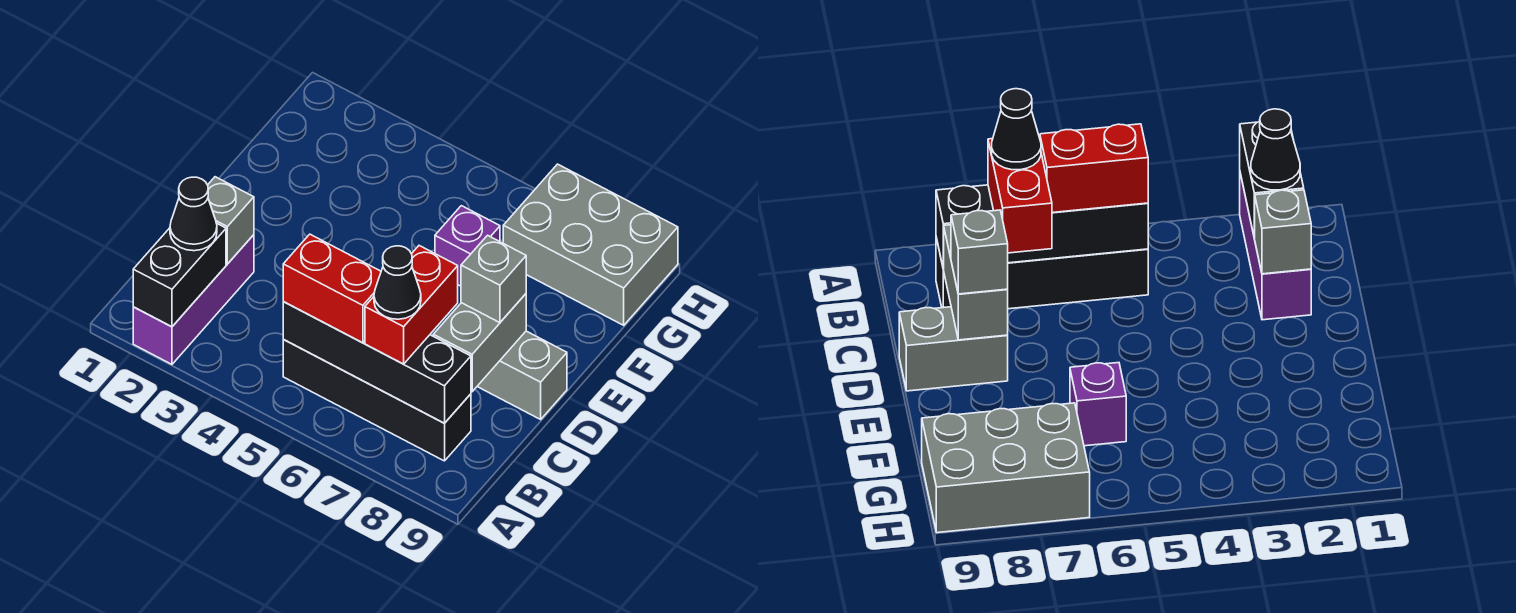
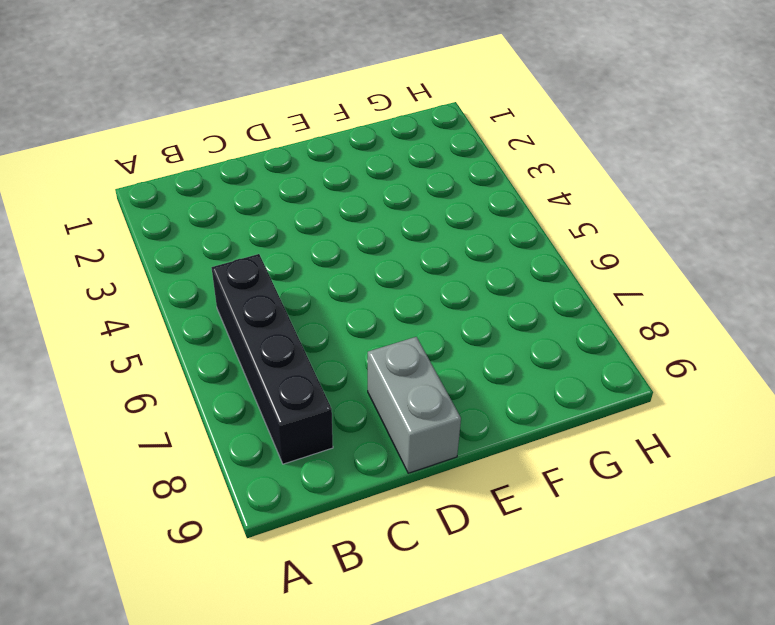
none -> purple 1x3 brick [133,235,254,364]
none -> purple 1x1 brick [435,206,500,286]
none -> grey 2x3 brick [503,164,678,325]

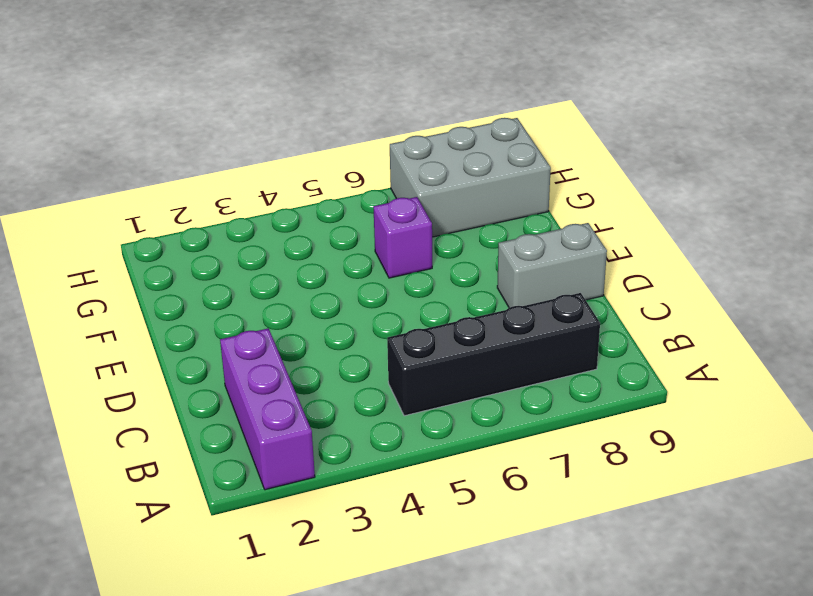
none -> black 1x2 brick [133,223,226,327]
none -> black 1x4 brick [283,302,471,423]
none -> grey 1x1 brick [208,177,254,264]

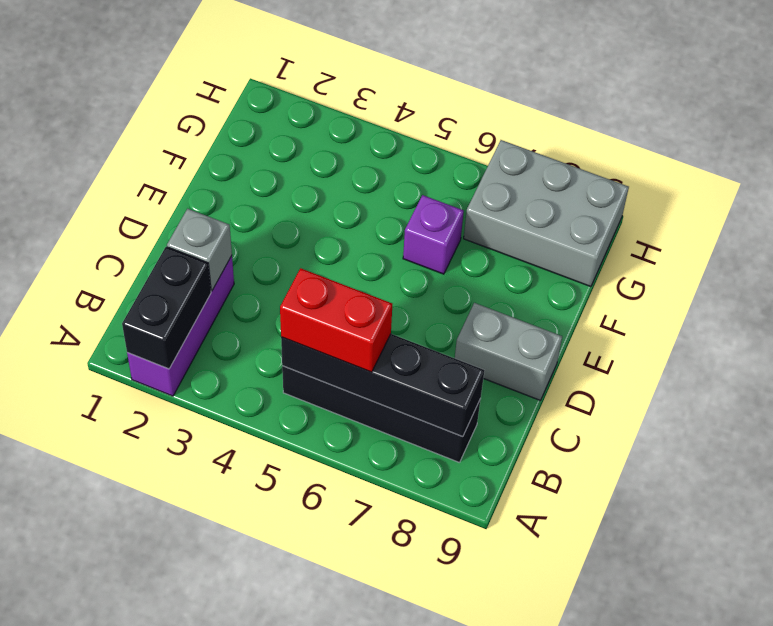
none -> grey 1x2 brick [433,294,526,392]
none -> black 1x1 cone [170,177,217,251]
none -> red 1x2 brick [365,246,458,364]

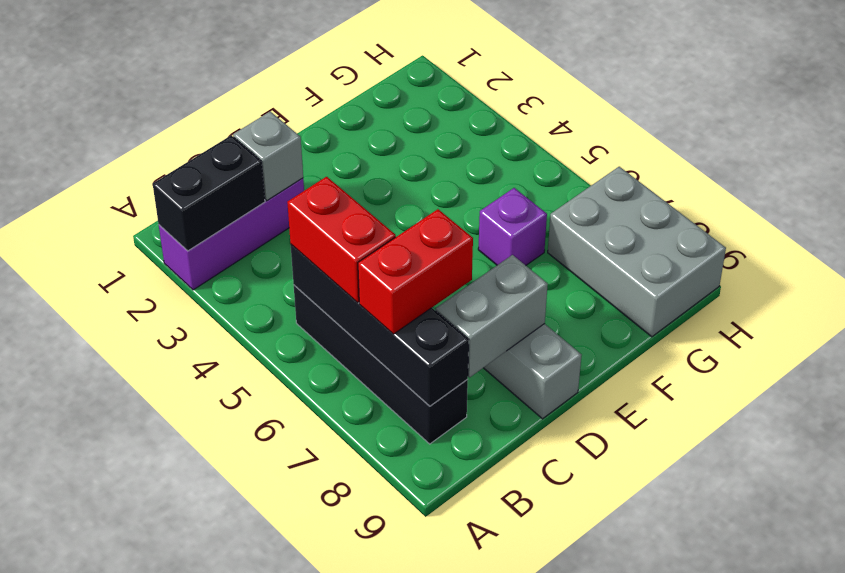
none -> black 1x1 cone [170,177,217,251]
none -> grey 1x1 brick [461,235,526,323]
none -> black 1x1 cone [374,246,421,319]

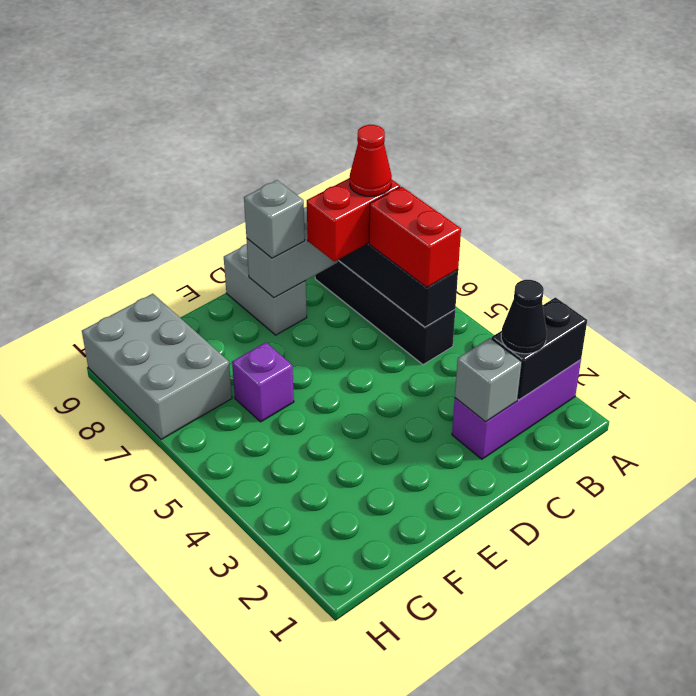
red 1x1 cone [350,125,392,196] -> black 1x1 cone [374,246,421,319]

